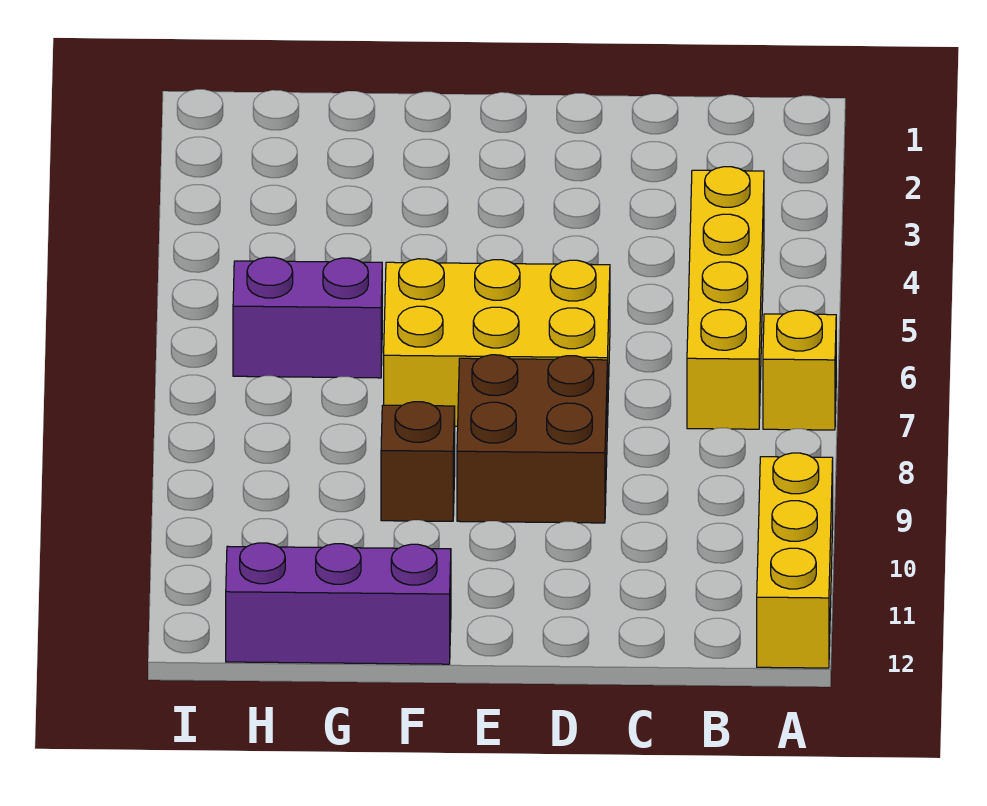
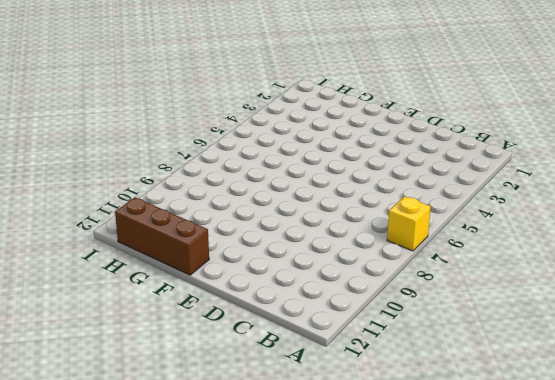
brown 1x3 brick [115,197,209,275] -> purple 1x3 brick [226,543,451,664]
none -> yellow 1x3 brick [757,453,833,668]
none -> yellow 1x4 brick [687,167,764,429]

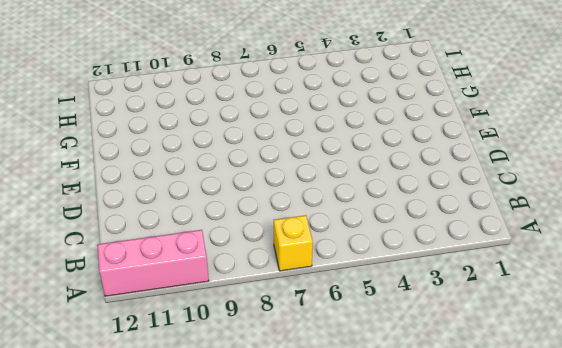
pink 1x3 brick [97,230,209,296] -> yellow 1x3 brick [757,453,833,668]
none -> yellow 1x4 brick [687,167,764,429]
none -> yellow 2x3 brick [384,259,610,427]

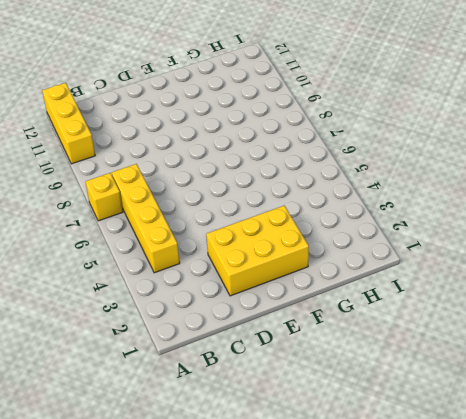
yellow 2x3 brick [206,206,309,296] -> yellow 2x3 brick moved to [384,259,610,427]
none -> brown 2x2 brick [457,355,607,523]
none -> brown 1x1 brick [381,402,455,521]

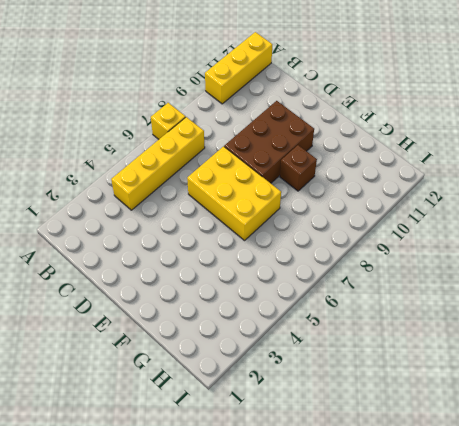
brown 2x3 brick [224,101,314,183] -> brown 2x2 brick [457,355,607,523]
none -> purple 1x3 brick [226,543,451,664]
none -> purple 1x2 brick [233,257,382,378]

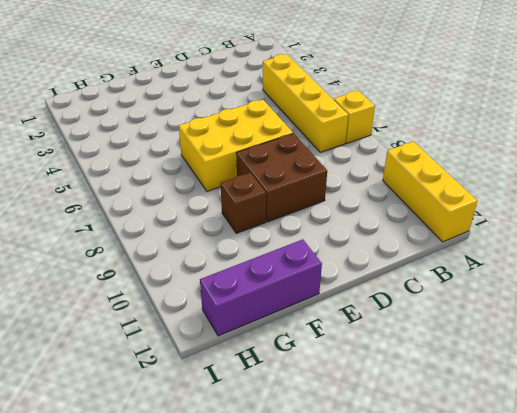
none -> purple 1x2 brick [233,257,382,378]

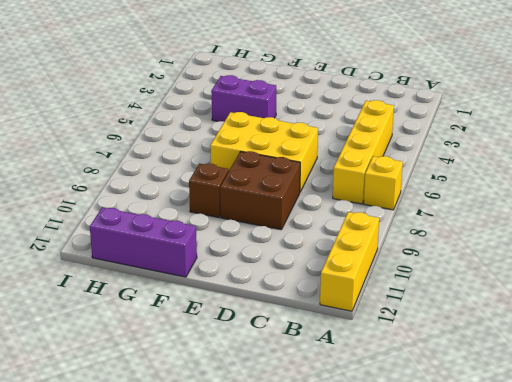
purple 1x2 brick [211,75,276,122] -> purple 1x2 brick moved to [233,257,382,378]

